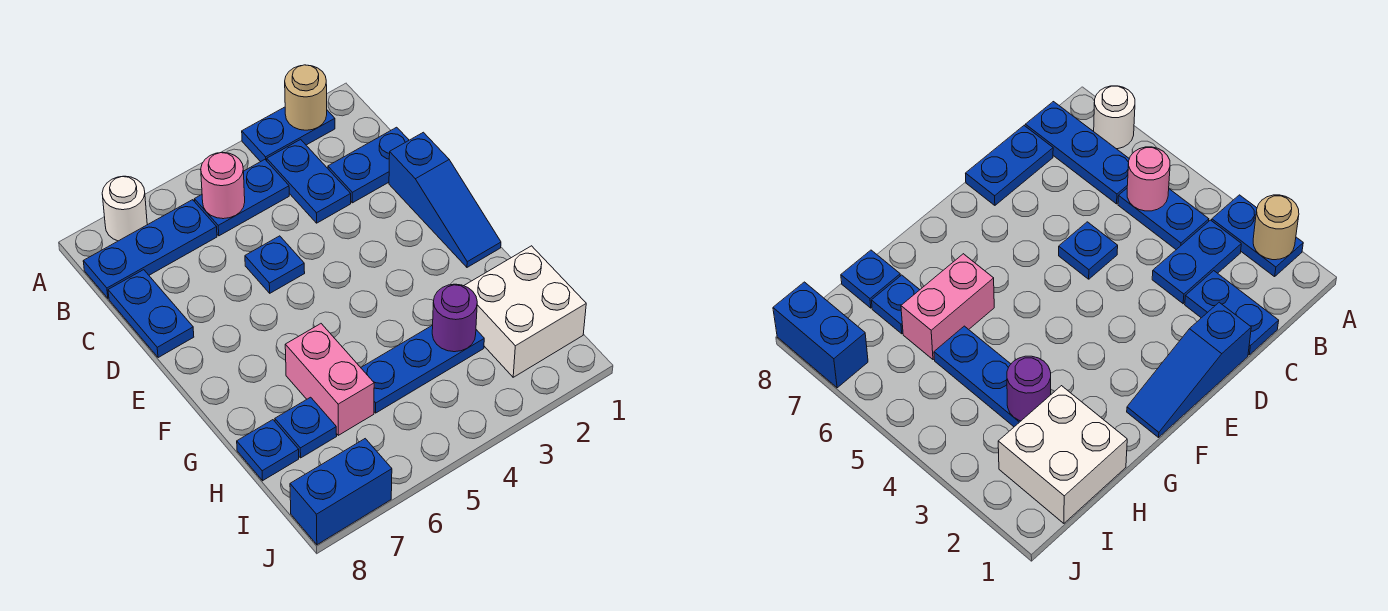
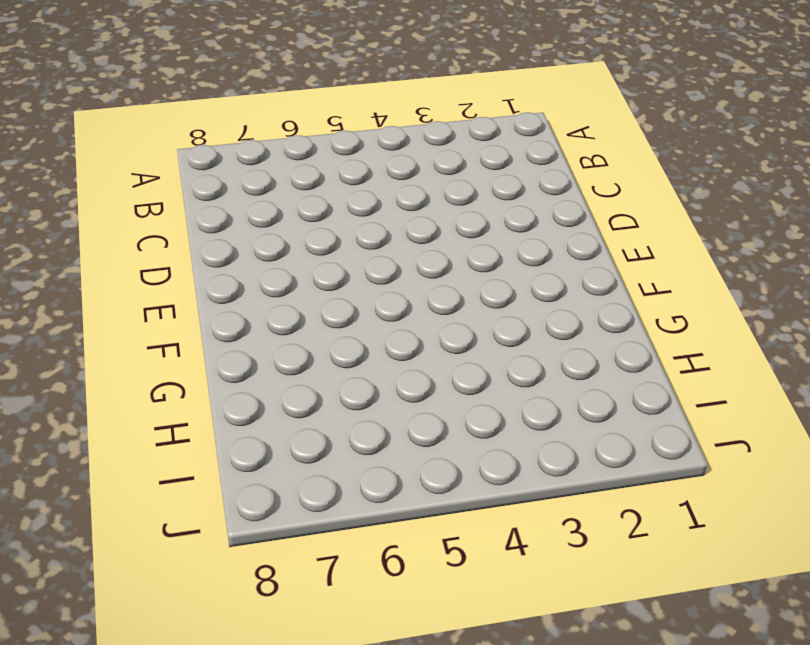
none -> blue 1x2 plate [242,107,335,162]
none -> white 1x1 round brick [102,176,147,241]
none -> blue 1x2 plate [267,139,351,223]

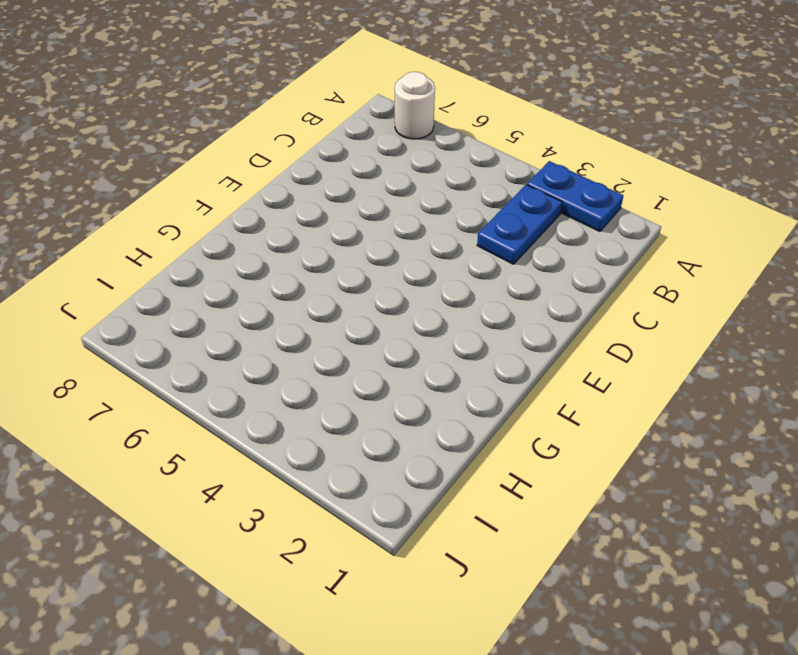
none -> blue 1x2 plate [194,160,289,236]
none -> blue 1x3 plate [83,200,217,298]
none -> blue 1x2 plate [328,127,409,203]

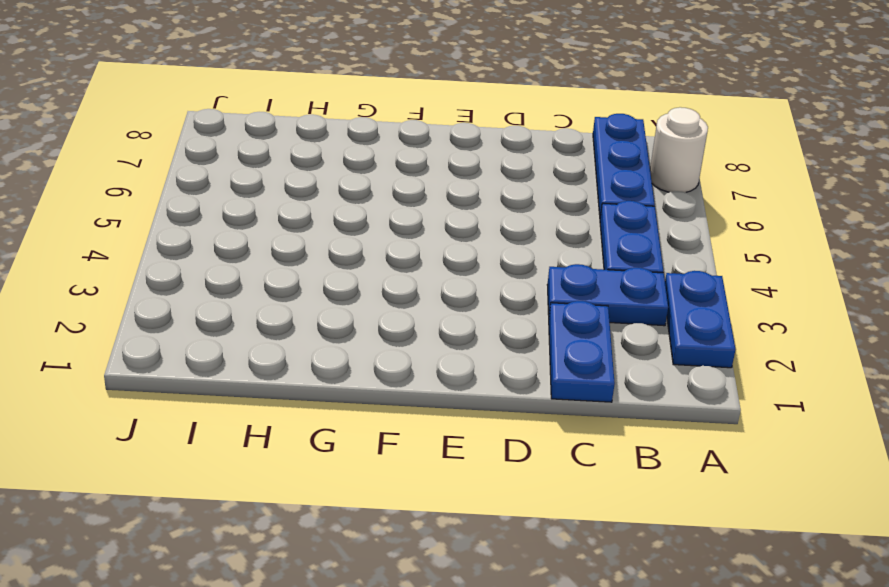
none -> blue 1x2 plate [108,270,194,358]
none -> blue 1x3 slope [389,132,501,267]
none -> blue 1x1 plate [245,236,305,293]

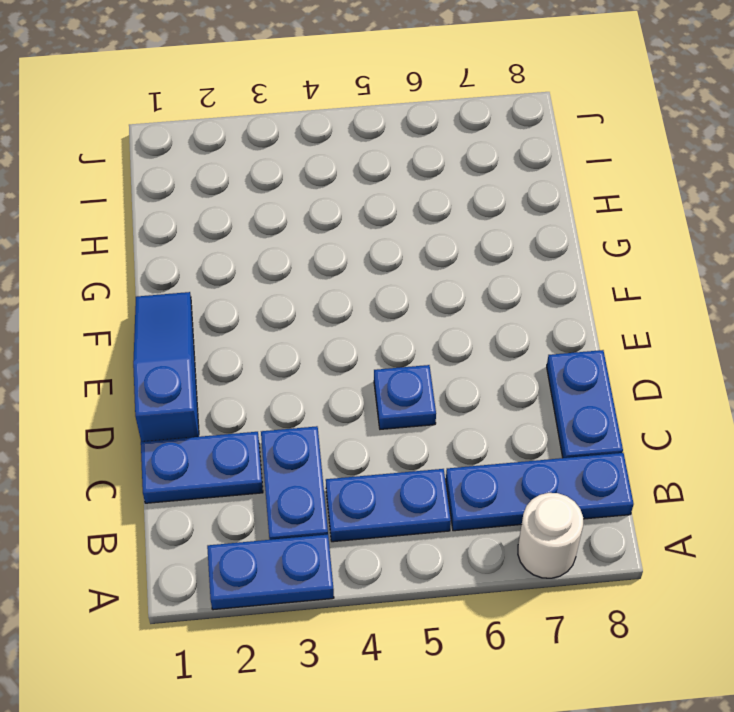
none -> pink 1x2 brick [285,324,374,435]
none -> white 2x2 brick [464,246,586,377]
none -> blue 1x3 plate [361,325,484,413]

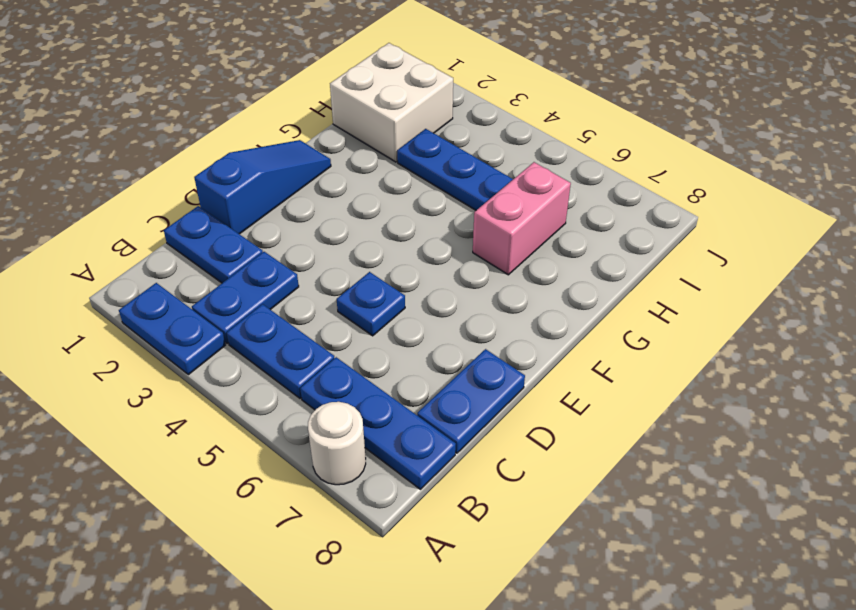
none -> blue 1x1 plate [275,397,337,458]
none -> blue 1x1 plate [237,420,299,481]
none -> blue 1x2 brick [290,439,392,545]

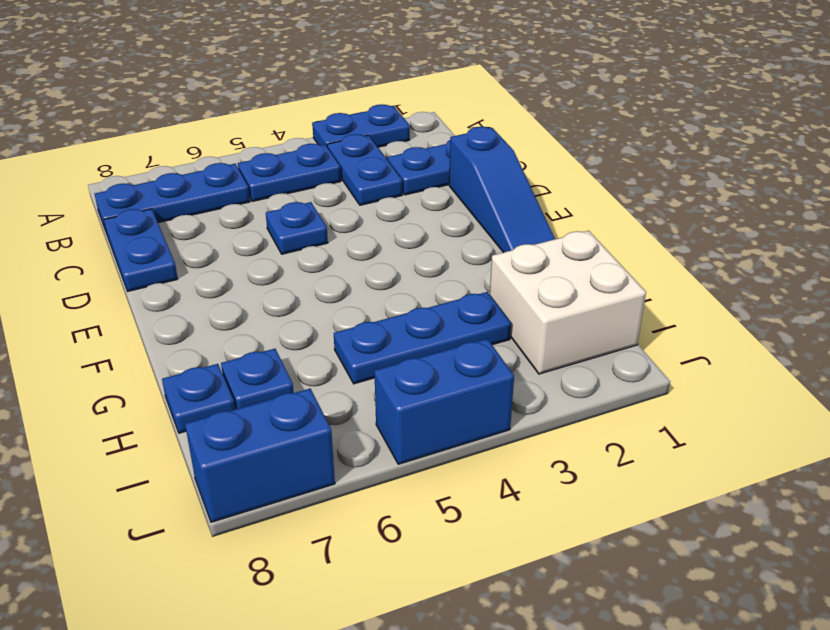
blue 1x2 brick [374,339,514,464] -> none
none -> white 1x1 round brick [102,176,147,241]
none -> pink 1x2 brick [285,324,374,435]
none -> tan 1x1 round brick [285,65,327,130]

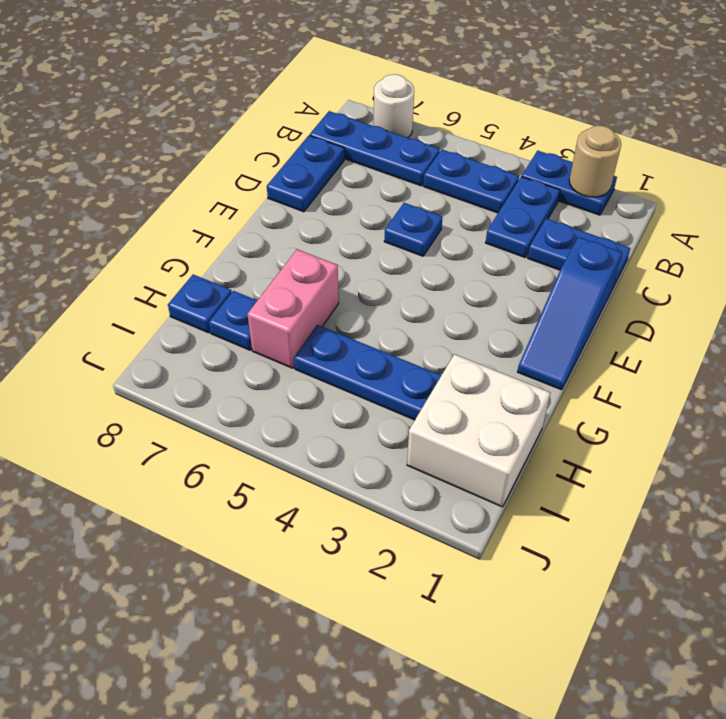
none -> blue 1x2 brick [290,439,392,545]
none -> pink 1x1 round brick [201,152,245,219]
none -> purple 1x1 round brick [432,284,477,352]

